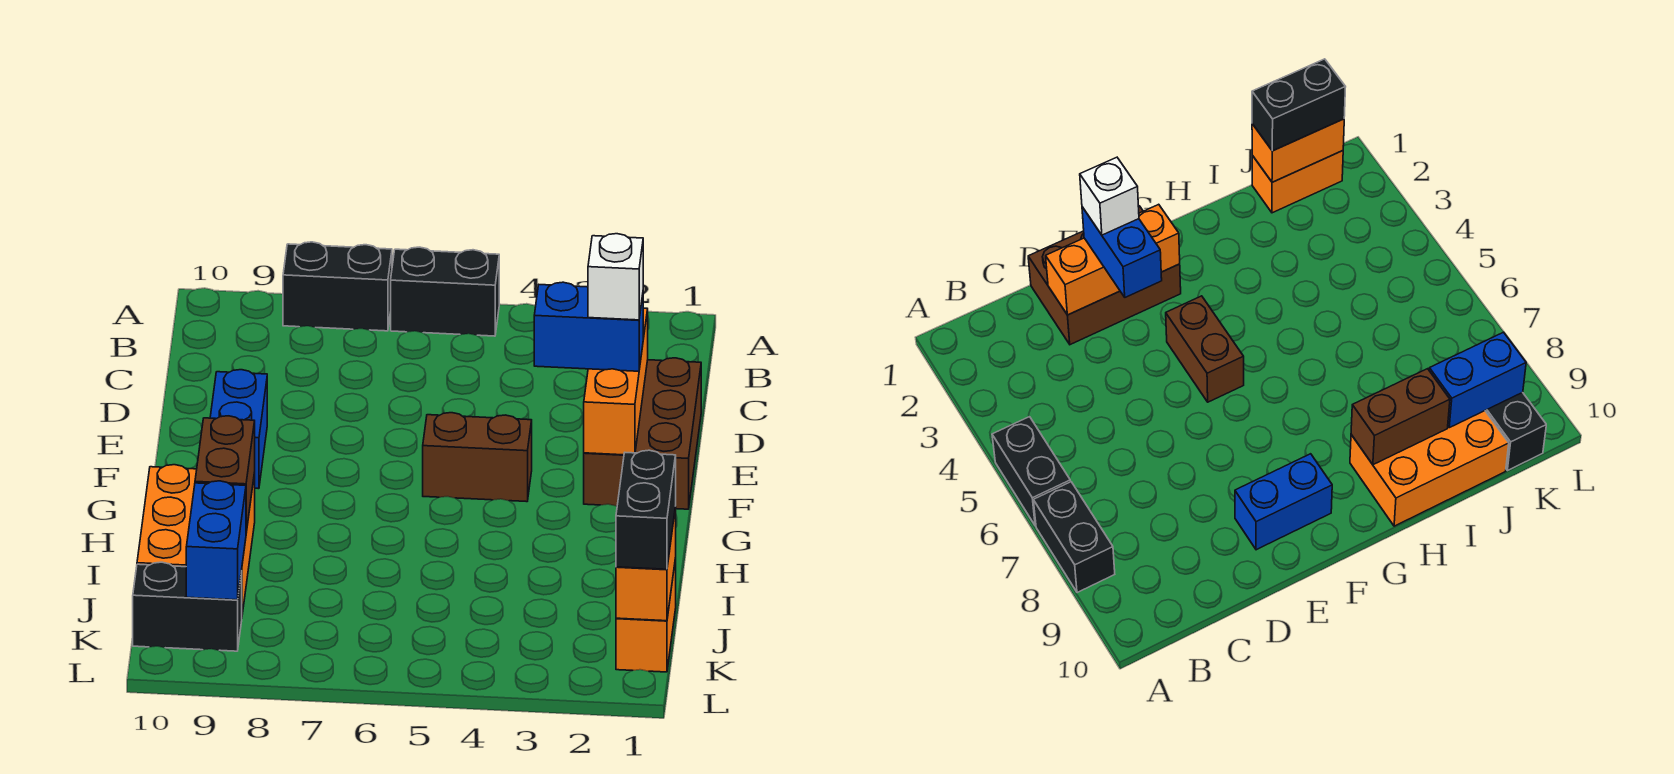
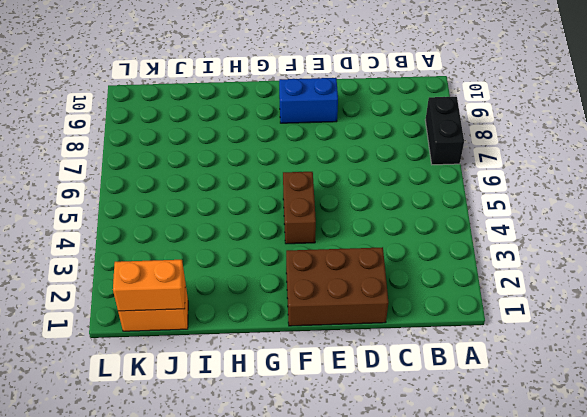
none -> black 1x2 brick [391,247,499,336]
none -> orange 2x3 brick [137,465,255,614]
none -> black 1x2 brick [133,562,242,651]

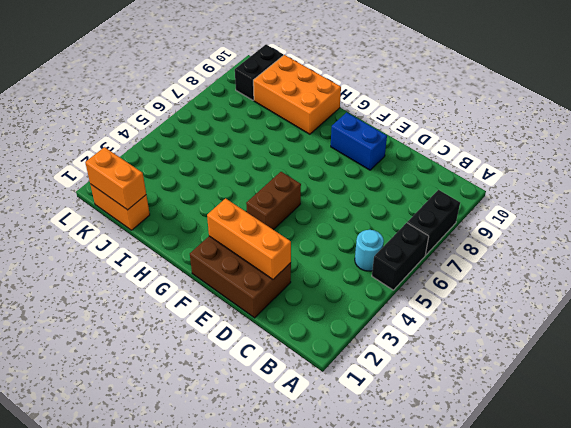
cyan 1x1 round brick [355,230,384,271] -> none
none -> brown 1x2 brick [195,416,255,532]
none -> blue 1x2 brick [186,481,246,600]
none -> blue 1x2 brick [534,282,643,371]

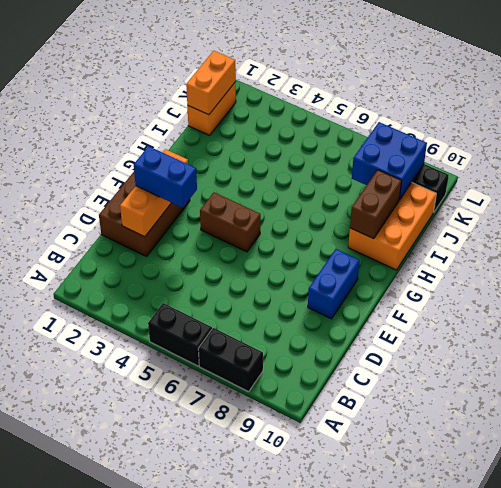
blue 2x2 brick [352,122,427,200] -> blue 1x2 brick [186,481,246,600]
none -> black 1x2 brick [616,450,676,569]
none -> white 1x1 brick [588,234,643,320]

